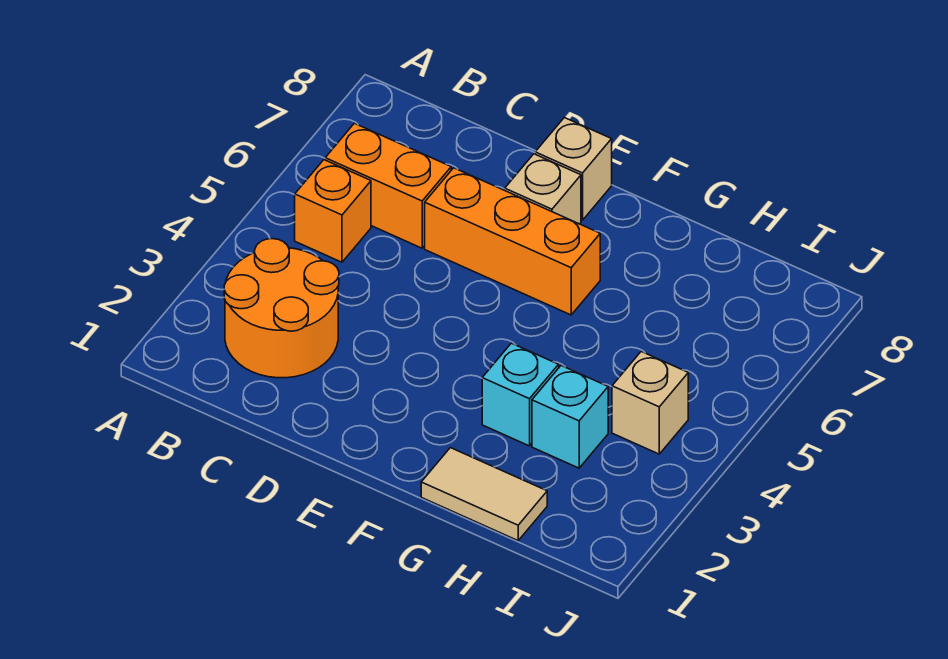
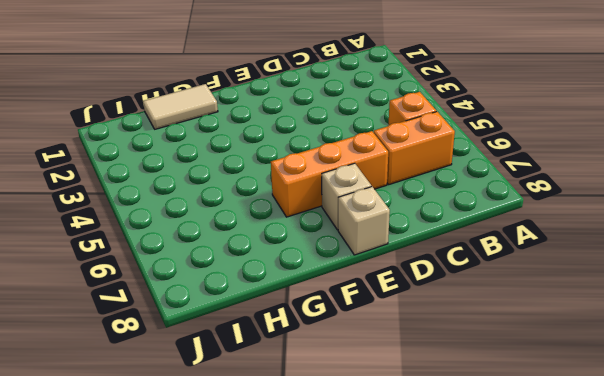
none -> orange 2x2 round brick [224,239,339,378]
none -> cyan 1x1 brick [482,343,559,446]

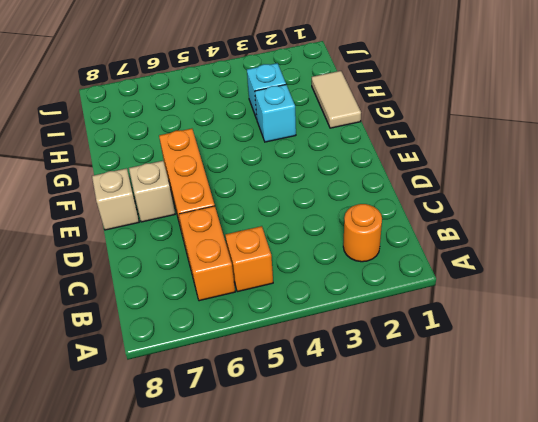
orange 1x1 round brick [343,204,382,262] -> orange 2x2 round brick [224,239,339,378]
none -> tan 1x1 brick [612,352,688,454]

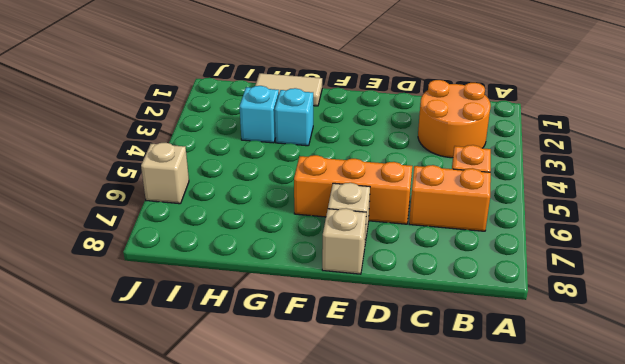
tan 1x1 brick [141,143,189,204] -> tan 1x1 brick moved to [612,352,688,454]

